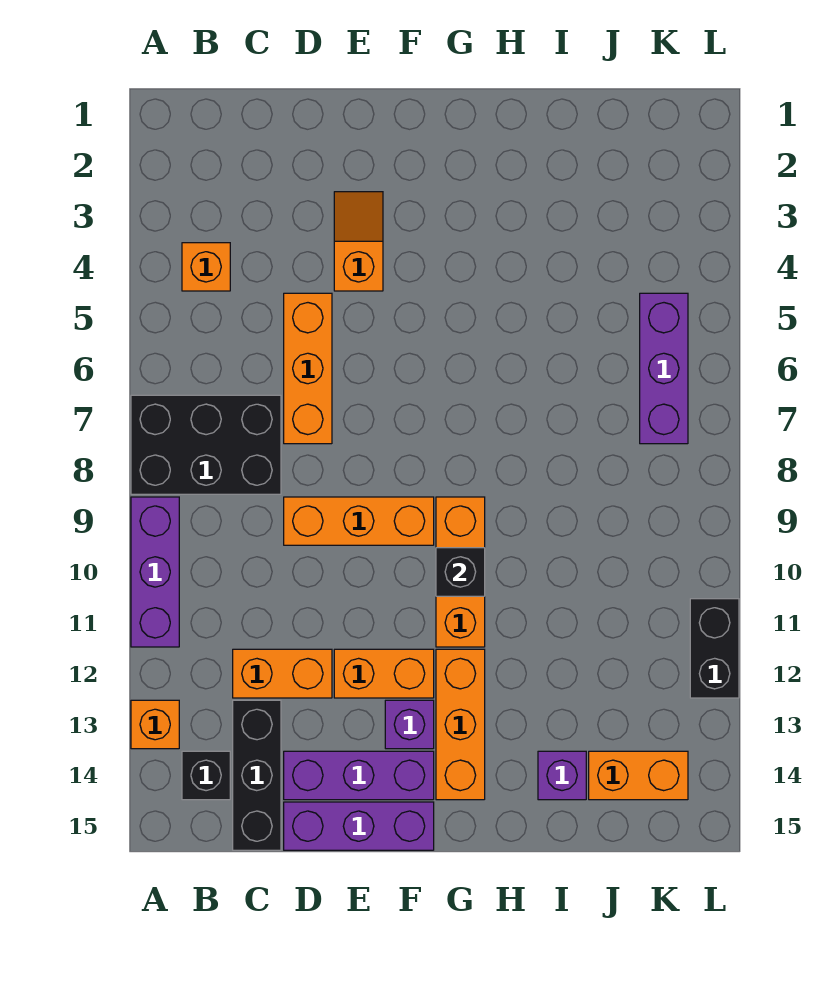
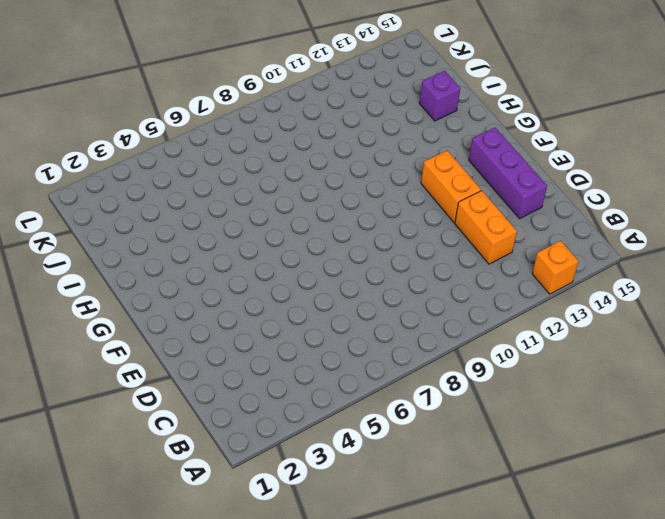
none -> black 2x3 brick [131,395,281,494]
none -> purple 1x3 brick [131,497,179,647]
none -> orange 1x1 brick [182,243,230,291]

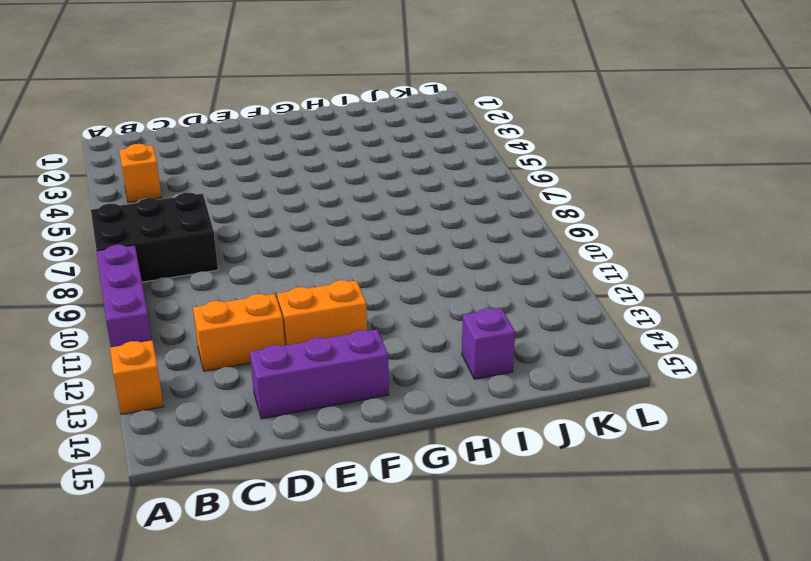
none -> black 1x1 brick [182,751,230,800]
none -> black 1x3 brick [233,700,281,850]
none -> orange 1x3 brick [284,293,332,444]

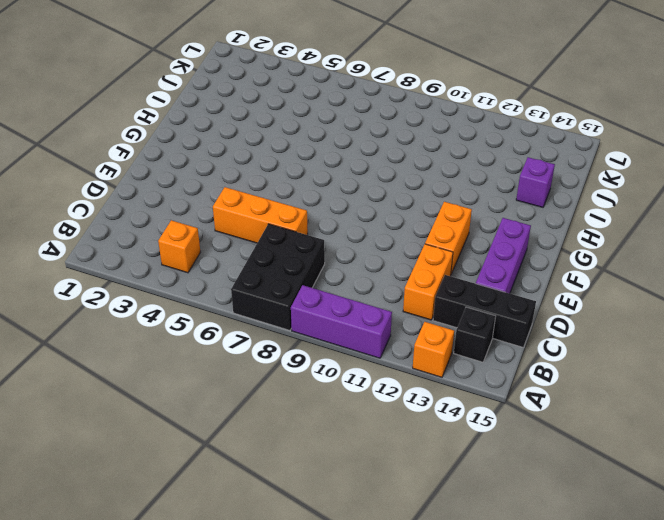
none -> orange 1x3 brick [284,497,434,545]
none -> purple 1x3 brick [284,802,434,850]
none -> orange 1x2 slope [334,192,383,291]

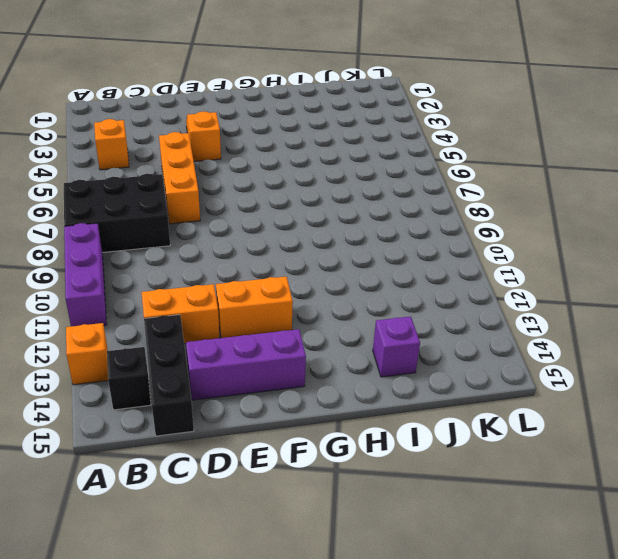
none -> orange 1x3 brick [284,497,434,545]
none -> purple 1x3 brick [284,802,434,850]
none -> purple 1x1 brick [385,700,434,749]

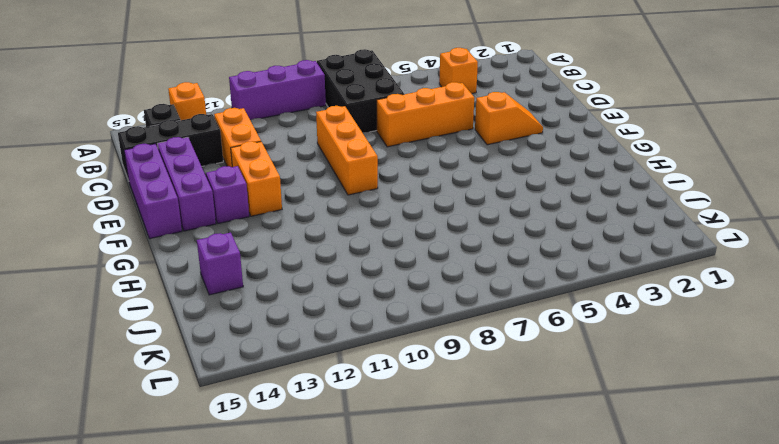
none -> orange 1x3 brick [436,497,485,647]
none -> orange 1x3 brick [436,649,485,800]
none -> orange 1x2 brick [589,751,688,800]

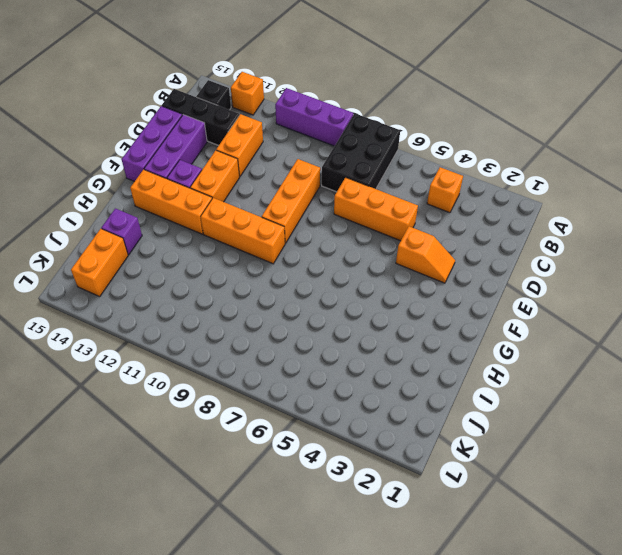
none -> purple 1x3 brick [640,293,688,444]
none -> black 1x2 brick [690,599,739,698]
none -> black 1x1 brick [436,548,485,596]

